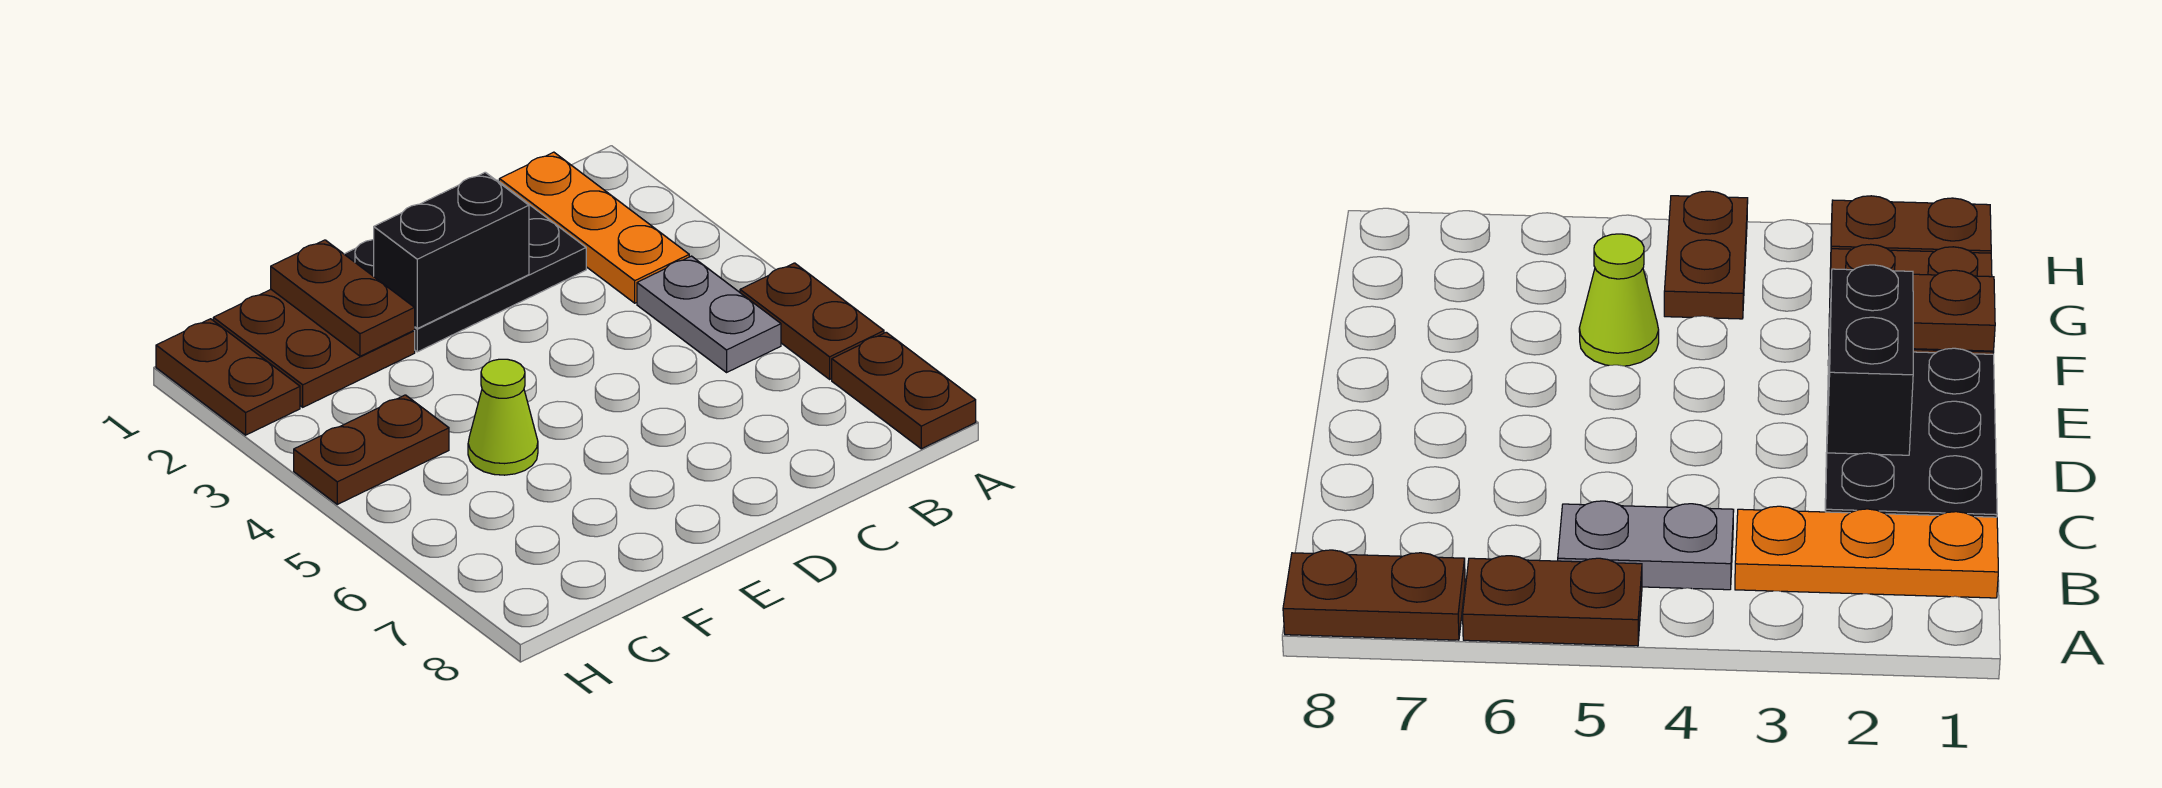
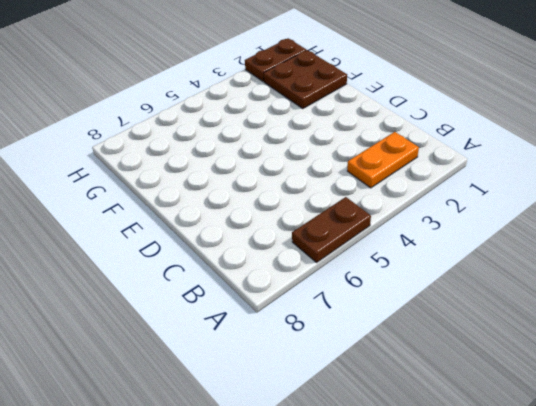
orange 1x2 plate [347,132,419,188] -> orange 1x3 plate [499,152,689,303]
none -> brown 1x2 plate [832,332,976,449]
none -> grey 1x2 plate [637,256,781,372]

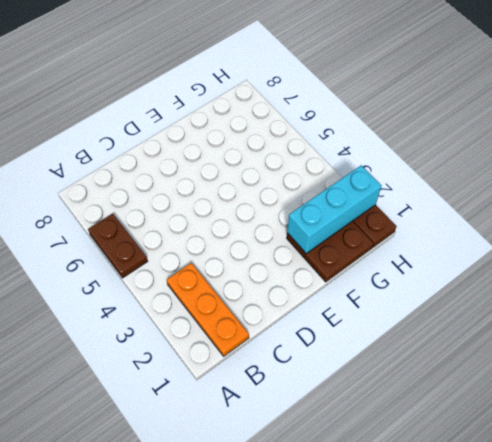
cyan 1x3 brick [287,165,381,253] -> brown 1x2 plate [271,240,415,356]
none -> brown 1x2 plate [832,332,976,449]
none -> grey 1x2 plate [637,256,781,372]

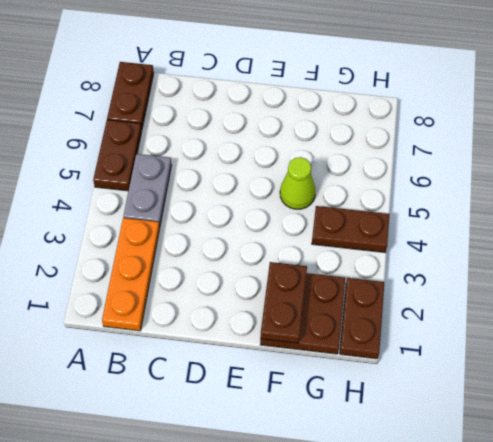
none -> black 2x3 plate [344,180,586,352]
none -> black 1x2 brick [374,172,529,328]

